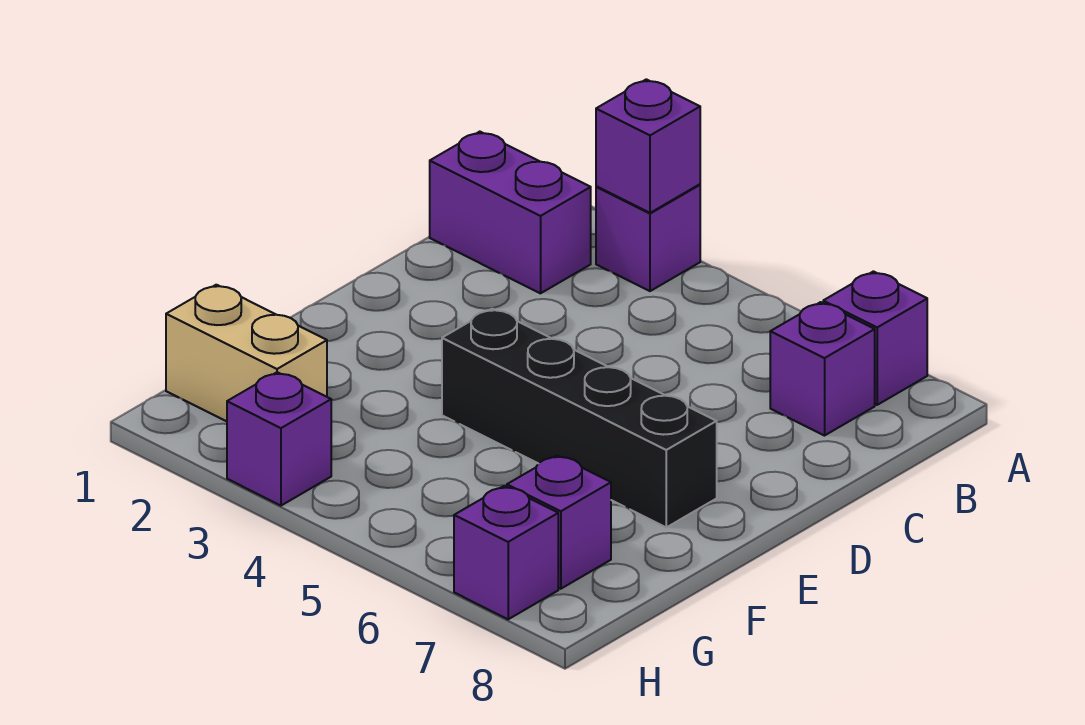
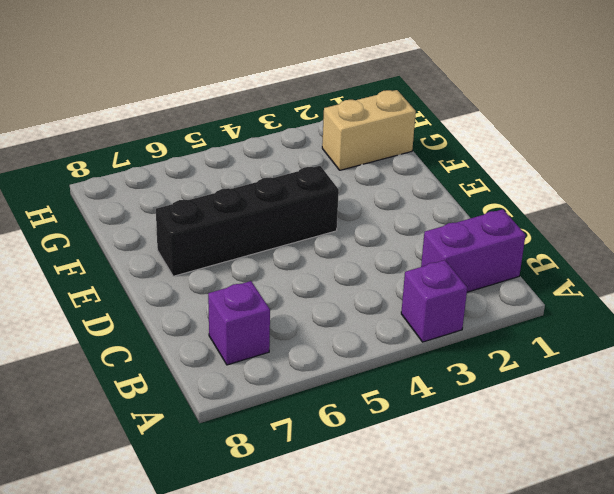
none -> purple 1x1 brick [823,271,927,405]
none -> purple 1x1 brick [507,455,611,589]

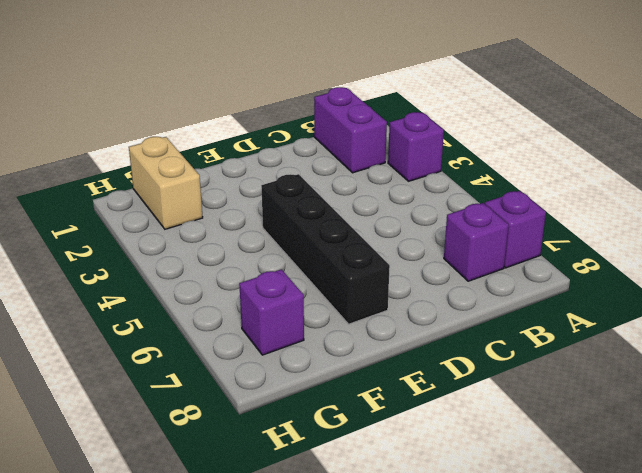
none -> purple 1x1 brick [227,372,331,506]
none -> purple 1x1 brick [454,486,558,619]

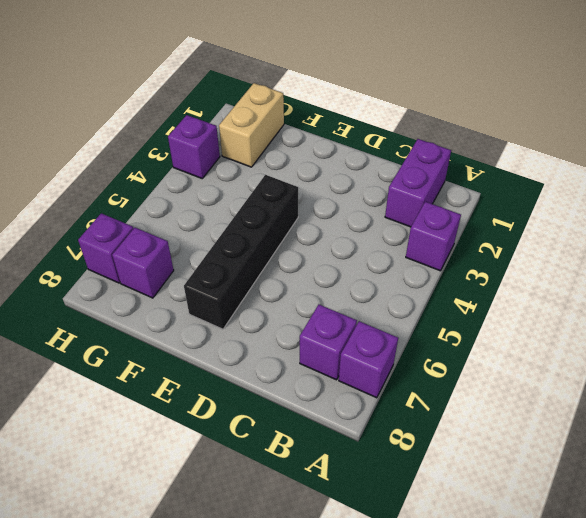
none -> purple 1x1 brick [596,79,700,213]

